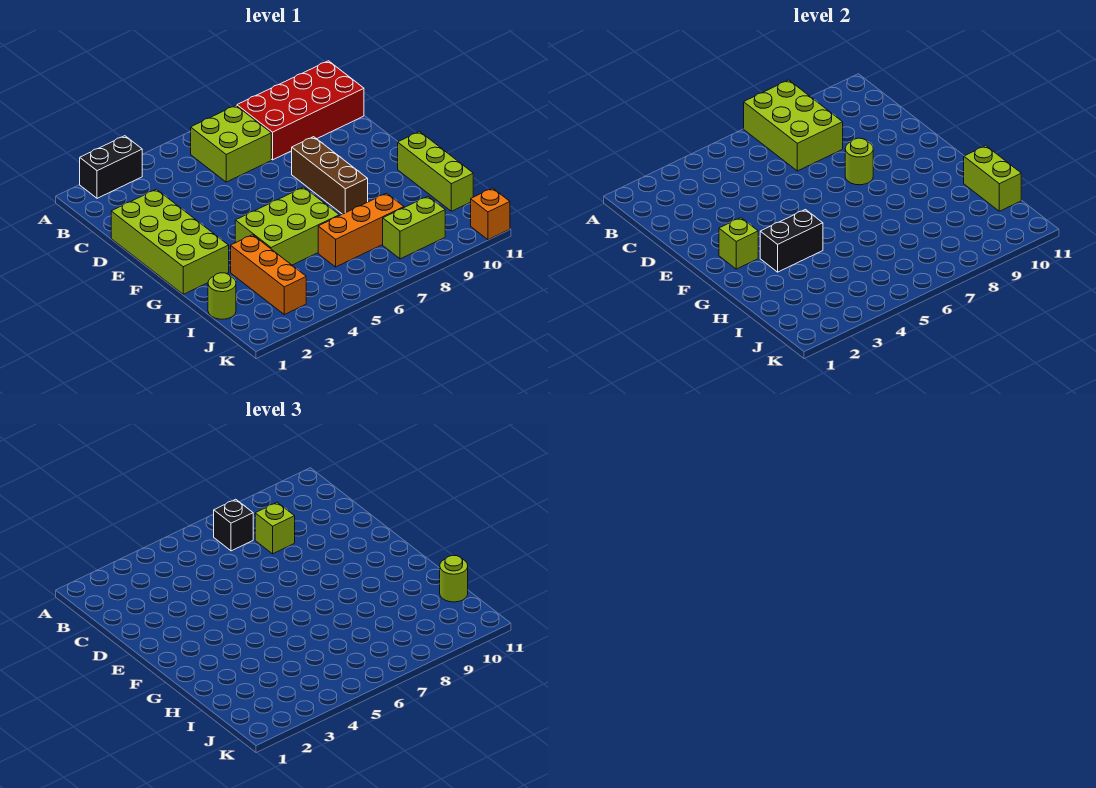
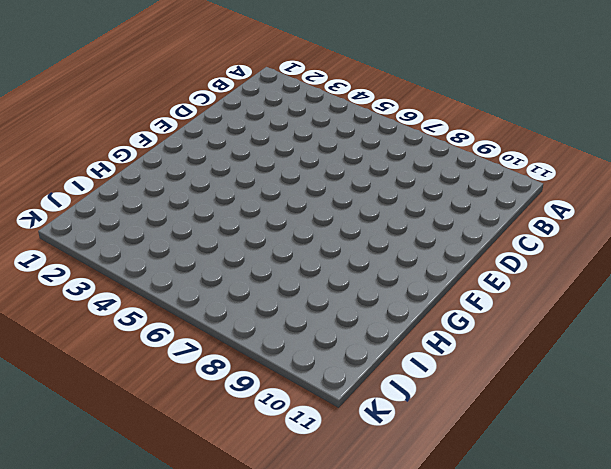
none -> black 1x2 brick [80,136,143,198]
none -> lime 2x2 brick [191,105,271,182]
none -> red 2x4 brick [237,61,364,160]

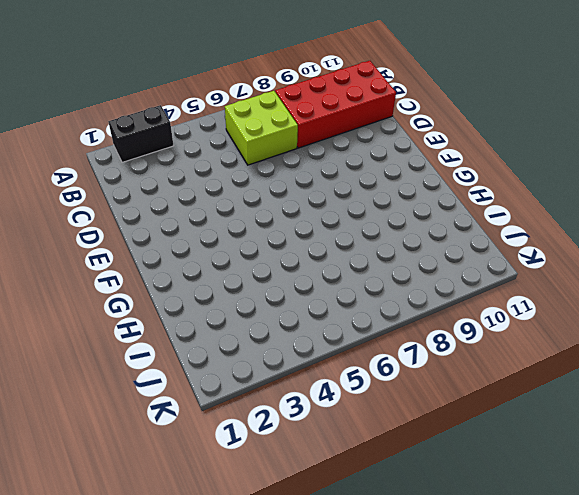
none -> lime 2x4 brick [111,189,229,294]
none -> brown 1x3 brick [292,137,368,214]
none -> lime 2x3 brick [235,187,339,265]

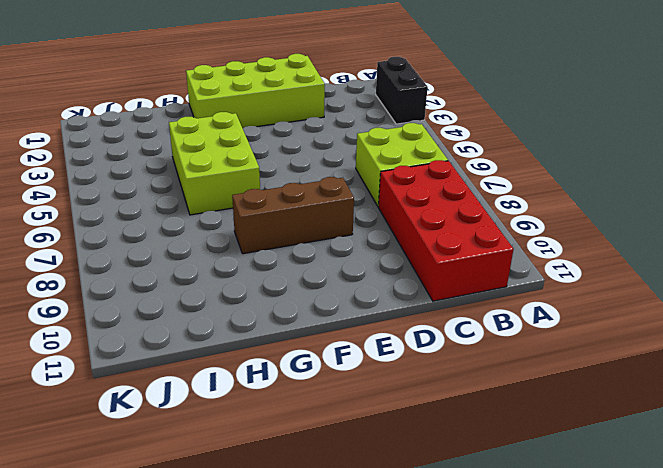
none -> lime 1x3 brick [398,132,473,211]
none -> orange 1x3 brick [231,235,306,315]
none -> lime 1x1 round brick [208,273,236,319]

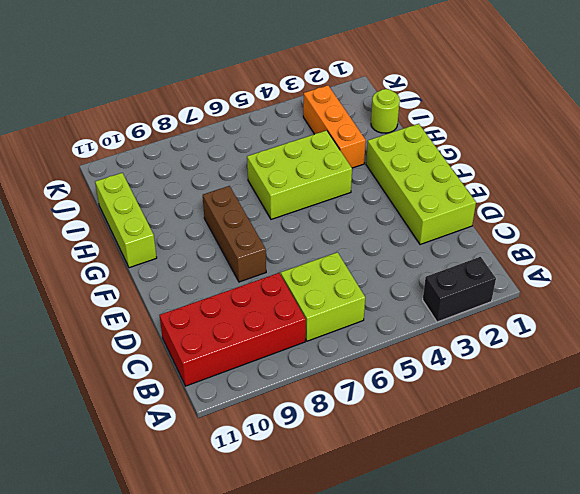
none -> orange 1x3 brick [318,193,404,267]
none -> lime 1x2 brick [383,196,445,259]
none -> orange 1x1 brick [471,188,510,240]

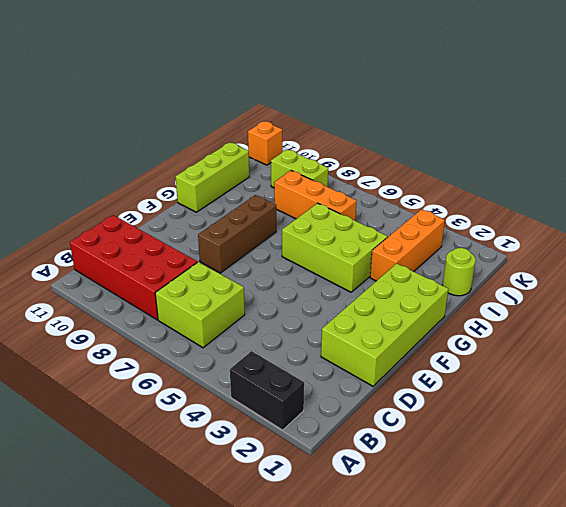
none -> lime 2x3 brick [744,80,843,171]
none -> lime 1x1 round brick [845,138,873,185]
none -> lime 1x1 brick [719,218,758,269]

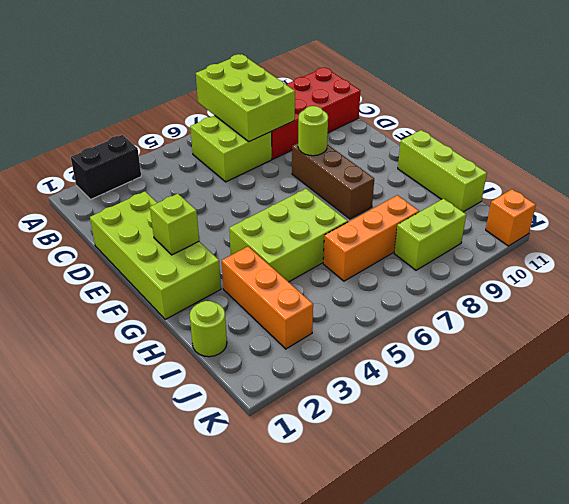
none -> black 1x2 brick [760,210,823,272]
none -> lime 1x2 brick [964,146,1021,211]
none -> black 1x1 brick [214,499,253,551]

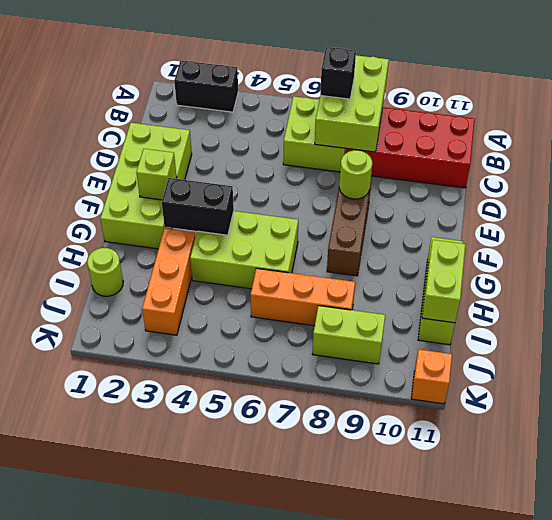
none -> lime 1x1 brick [255,502,295,554]
none -> lime 1x1 round brick [440,555,468,602]

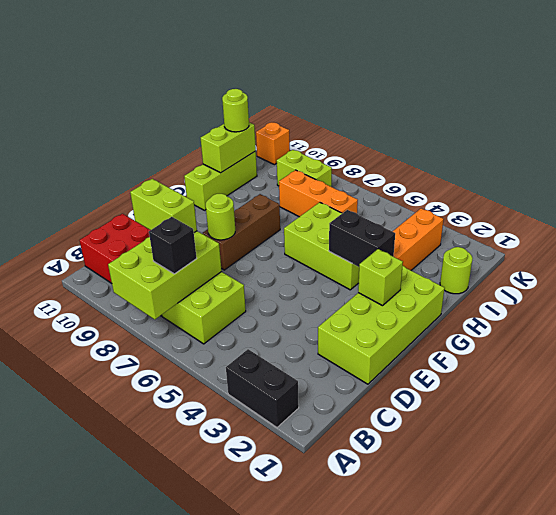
lime 1x2 brick [130,179,197,232] -> lime 1x1 brick [255,502,295,554]

